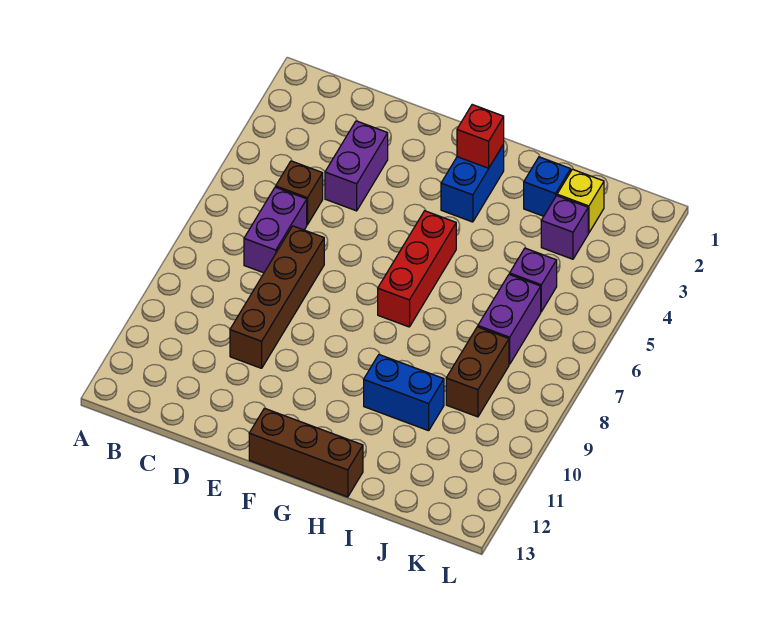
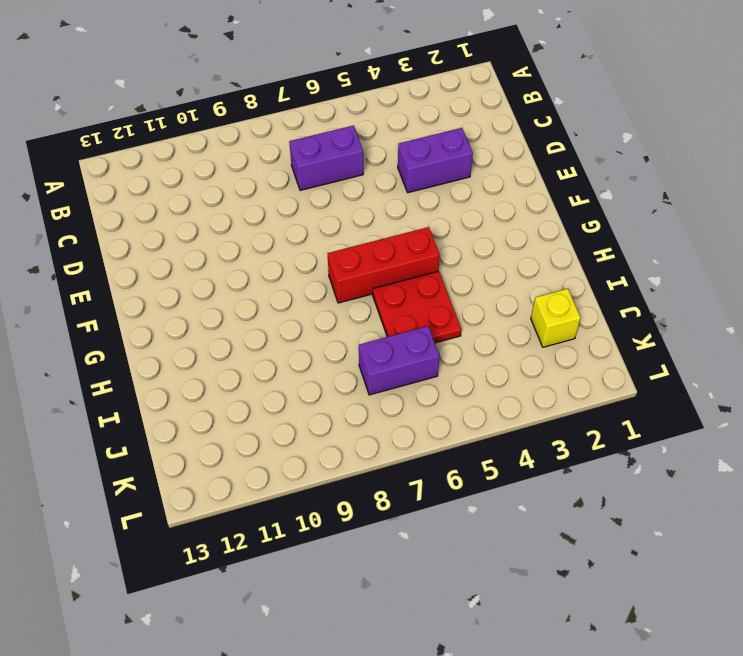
red 2x2 plate [373,271,461,343] -> none
none -> brown 1x1 brick [276,161,323,225]
none -> brown 1x4 brick [230,226,324,368]
none -> brown 1x3 brick [249,408,363,497]

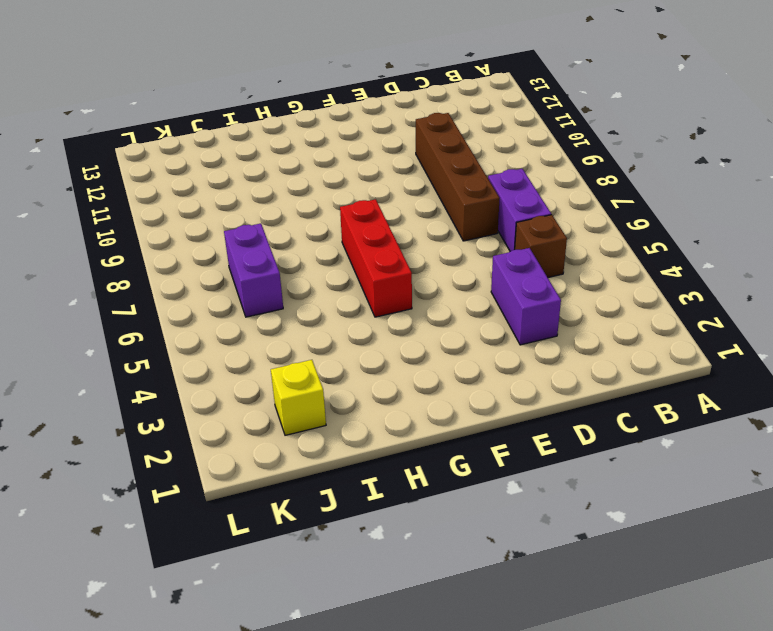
none -> brown 1x3 brick [249,408,363,497]
none -> blue 1x2 brick [441,144,504,222]
none -> blue 1x2 brick [364,355,444,431]

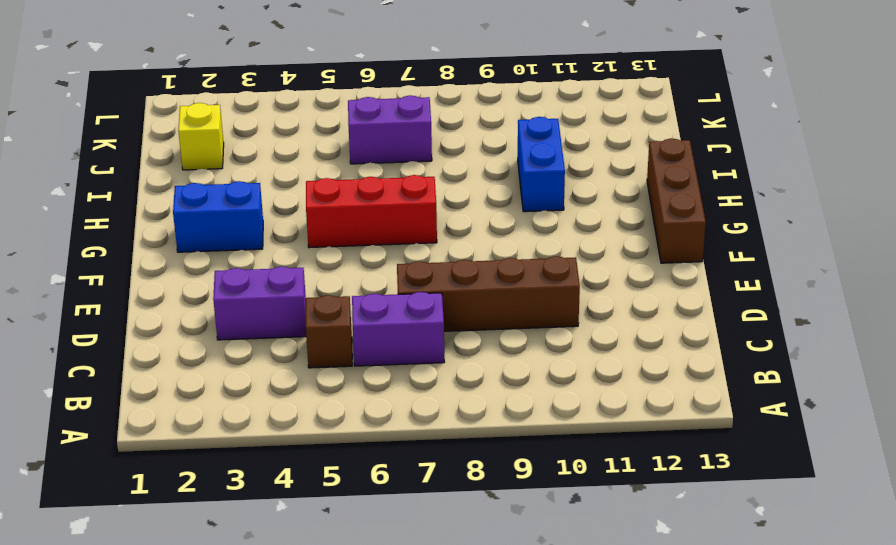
none -> blue 1x1 brick [524,157,571,216]
none -> purple 1x1 brick [541,196,588,259]
none -> purple 1x1 brick [510,248,557,312]

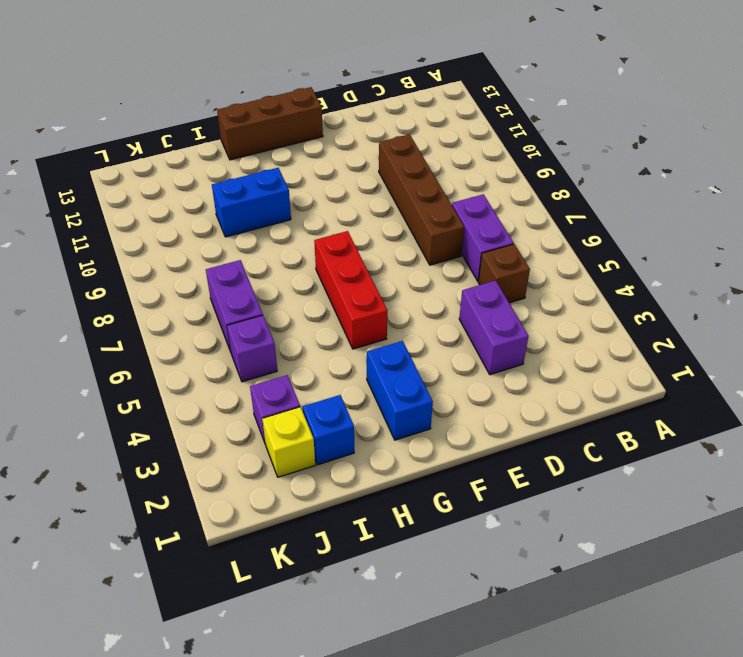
none -> brown 1x2 brick [446,327,509,417]
none -> red 1x1 brick [457,105,504,168]

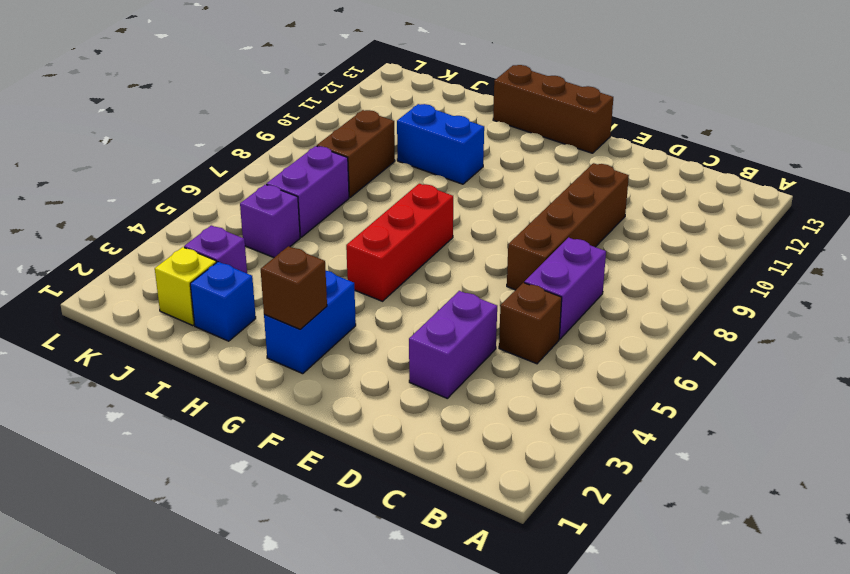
brown 1x1 brick [261,246,327,329] -> red 1x1 brick [457,105,504,168]

